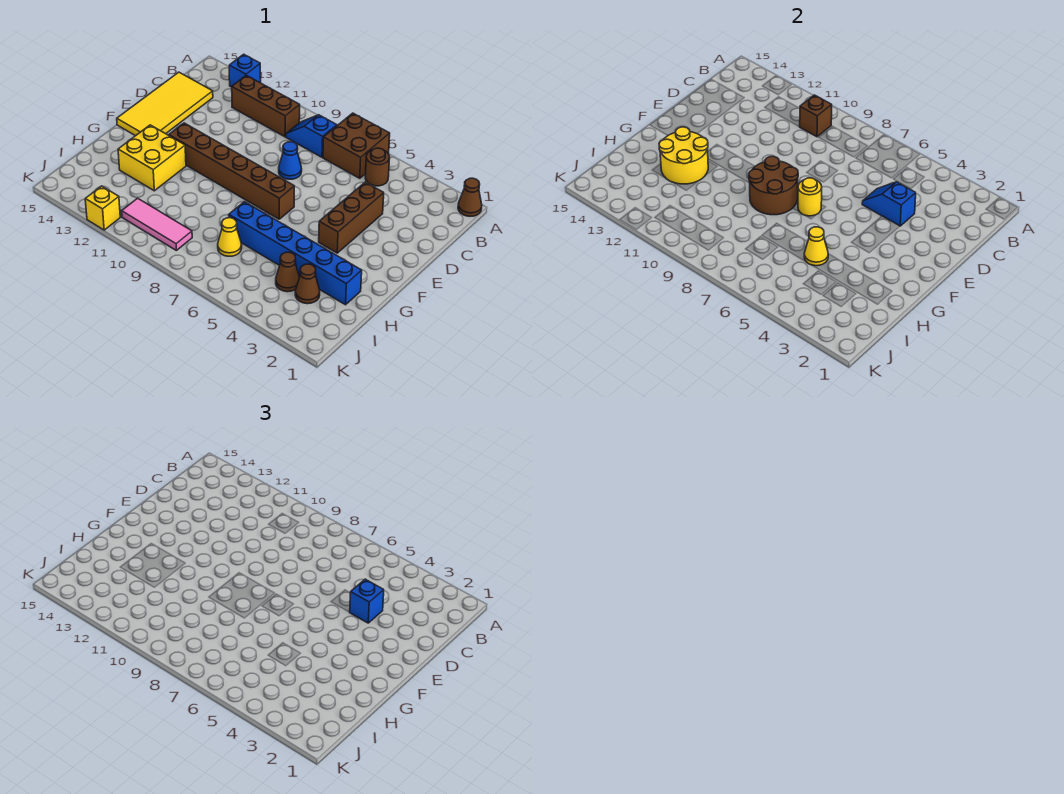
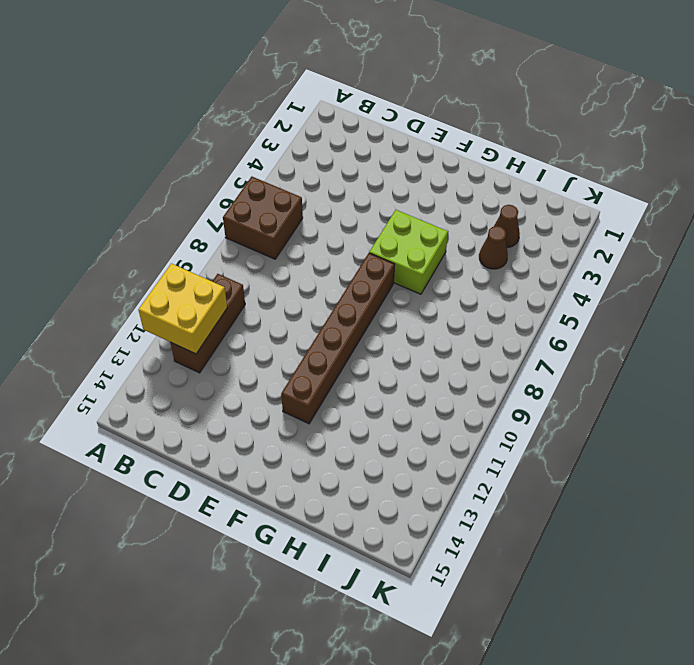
yellow 2x2 brick [139,263,227,354] -> yellow 2x2 brick moved to [118,125,186,191]
lime 2x2 brick [369,210,448,294] -> none
none -> brown 1x1 cone [458,178,482,216]
none -> blue 1x1 brick [229,54,261,87]
none -> brown 1x1 round brick [365,148,390,186]

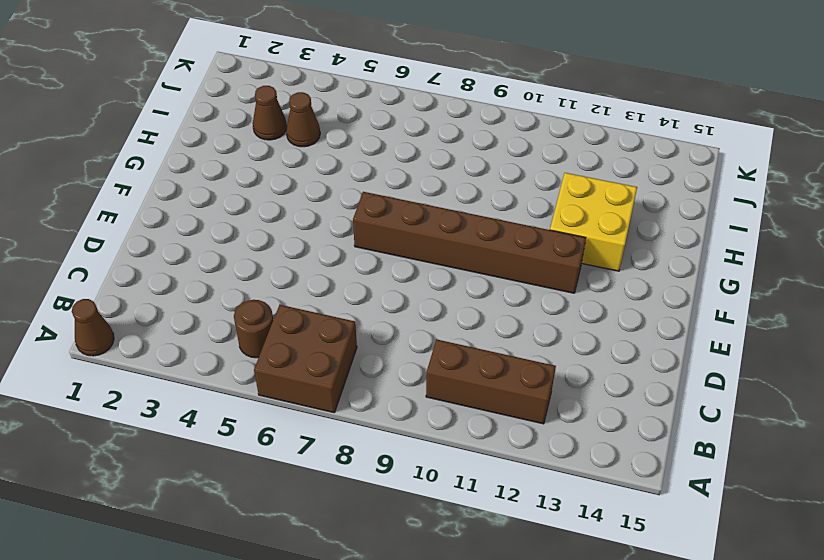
none -> blue 1x1 brick [229,54,261,87]
none -> blue 1x2 slope [286,115,337,157]
none -> yellow 2x4 tile [117,72,213,136]

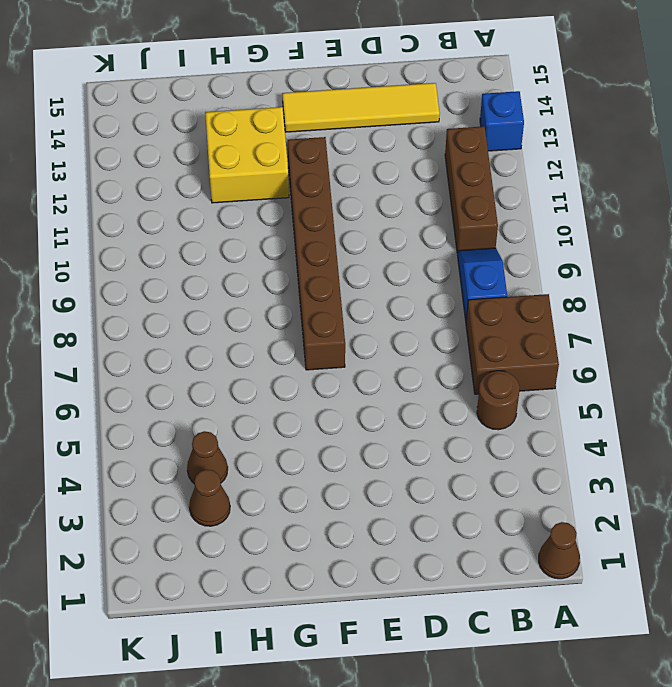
yellow 1x4 tile [282,83,440,132] -> yellow 2x4 tile [117,72,213,136]
none -> brown 1x3 brick [319,182,384,253]
none -> blue 1x1 cone [279,142,302,179]
none -> blue 1x6 brick [229,202,362,305]

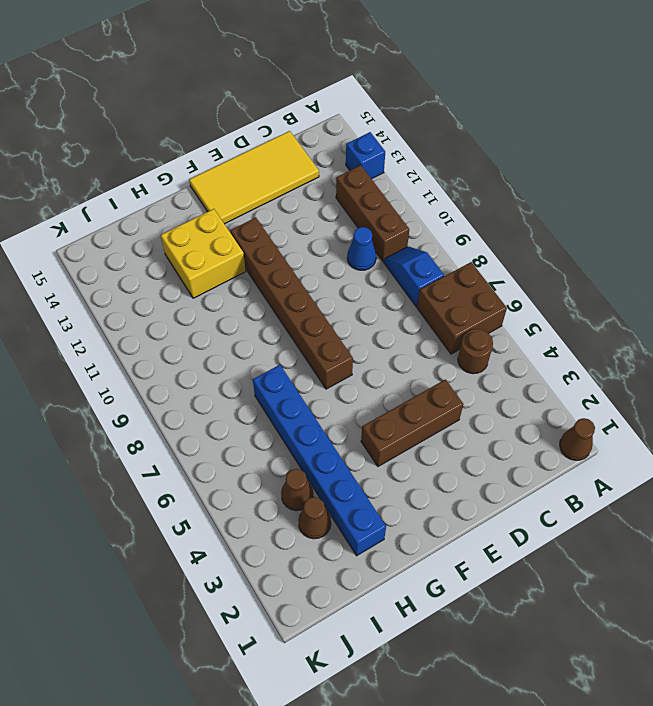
blue 1x1 cone [347,227,376,270] -> blue 1x1 cone moved to [279,142,302,179]
none -> yellow 1x1 cone [218,218,242,256]
none -> pink 1x3 tile [122,198,192,250]
none -> yellow 1x1 brick [85,186,120,230]

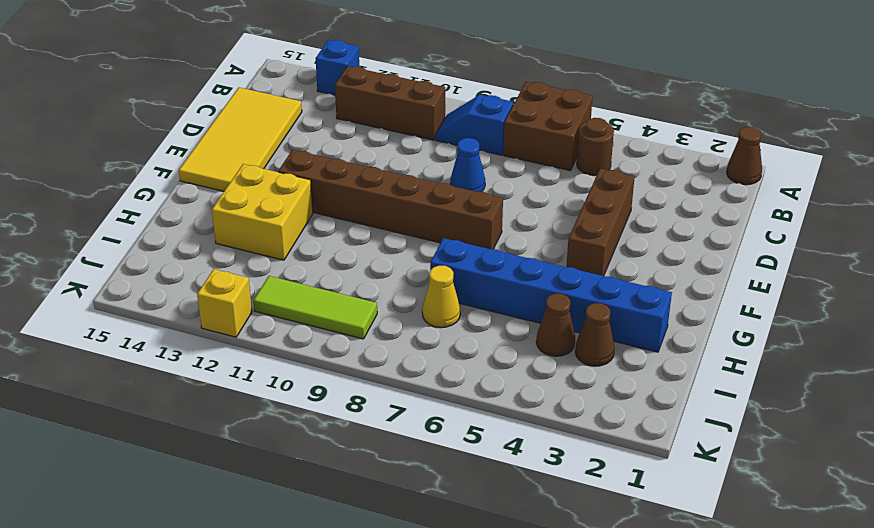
lime 1x3 tile [254,276,377,339] -> pink 1x3 tile [122,198,192,250]
none -> brown 1x1 brick [800,95,832,137]
none -> blue 1x2 slope [862,182,916,226]
none -> yellow 1x1 round brick [798,178,822,216]

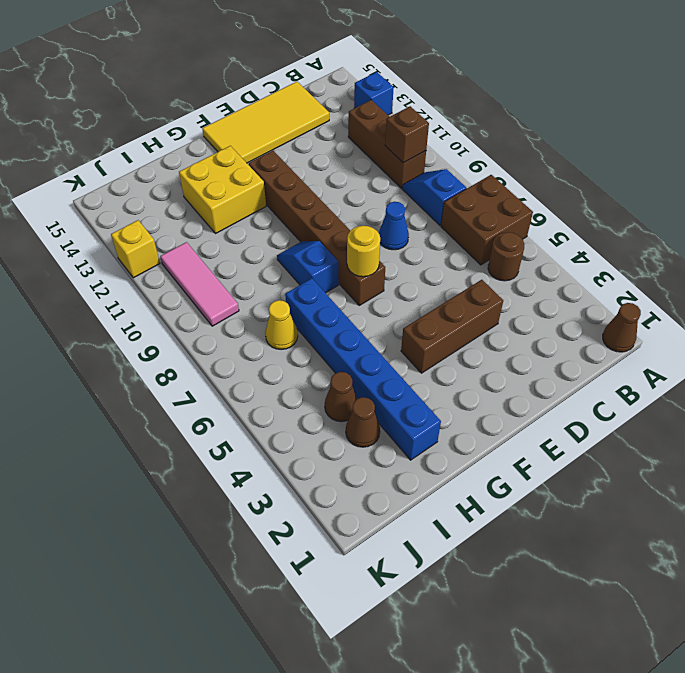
blue 1x2 slope [277,241,339,293] -> blue 1x2 slope moved to [862,182,916,226]
none -> brown 2x2 round brick [749,156,798,215]
none -> yellow 2x2 round brick [659,127,708,184]
none -> yellow 1x1 cone [804,227,828,266]

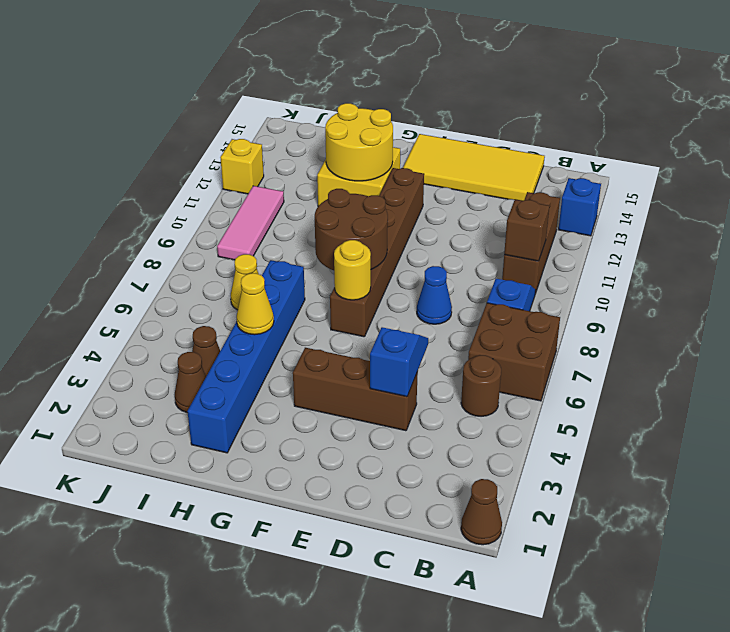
none -> blue 1x1 brick [350,579,384,623]

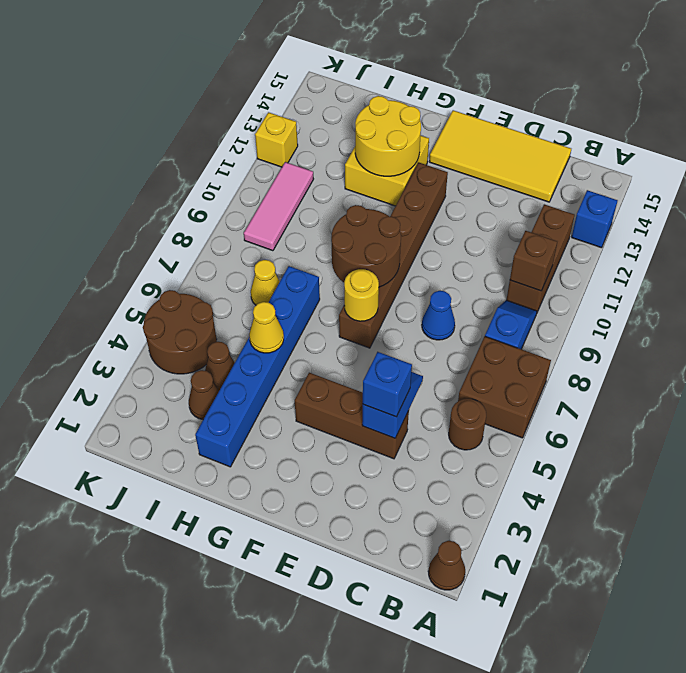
brown 2x2 round brick [143,290,217,374] -> none

